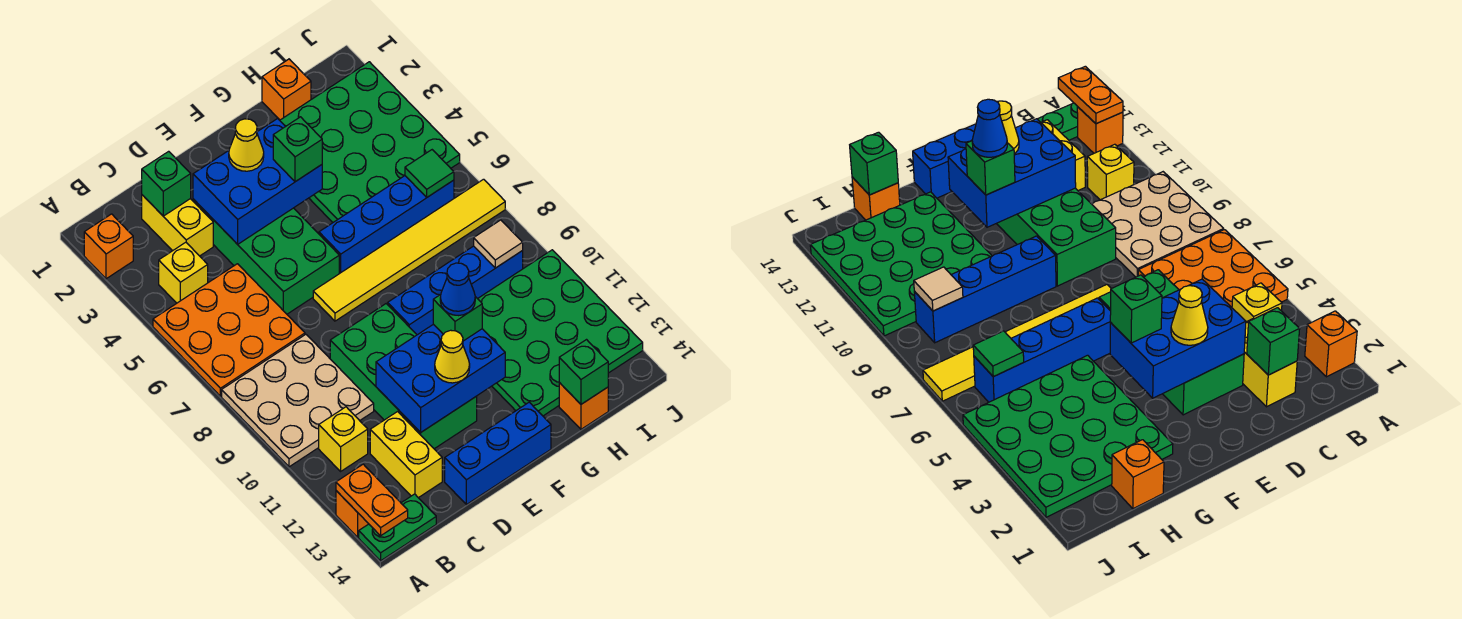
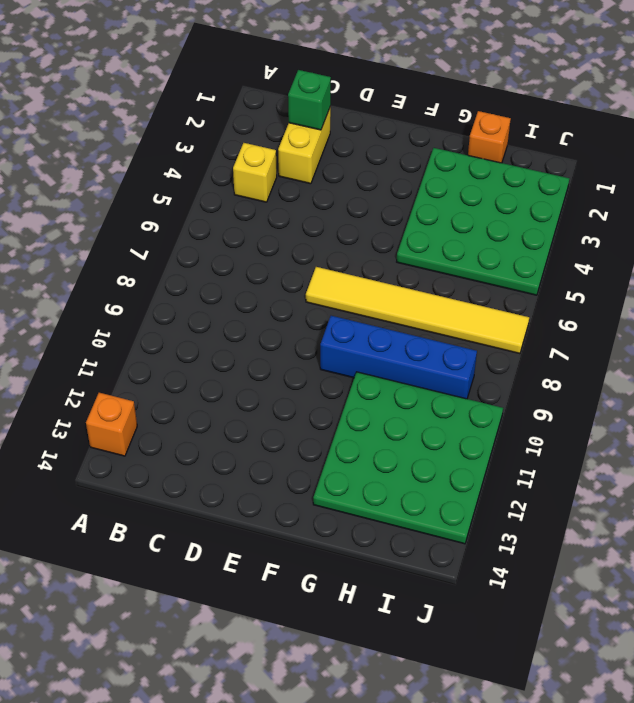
none -> orange 1x1 brick [84,214,133,279]
none -> orange 3x3 plate [153,264,305,396]
none -> tan 3x3 plate [222,334,374,467]
none -> green 1x2 plate [359,494,436,561]

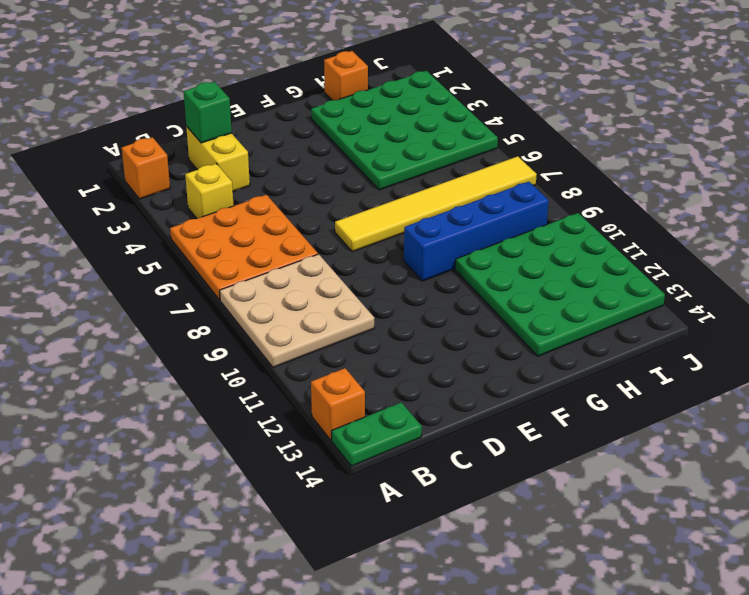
none -> yellow 1x1 brick [319,407,368,471]
none -> yellow 1x2 brick [370,412,442,498]
none -> green 2x4 brick [193,199,339,314]
none -> green 2x4 brick [330,304,477,449]

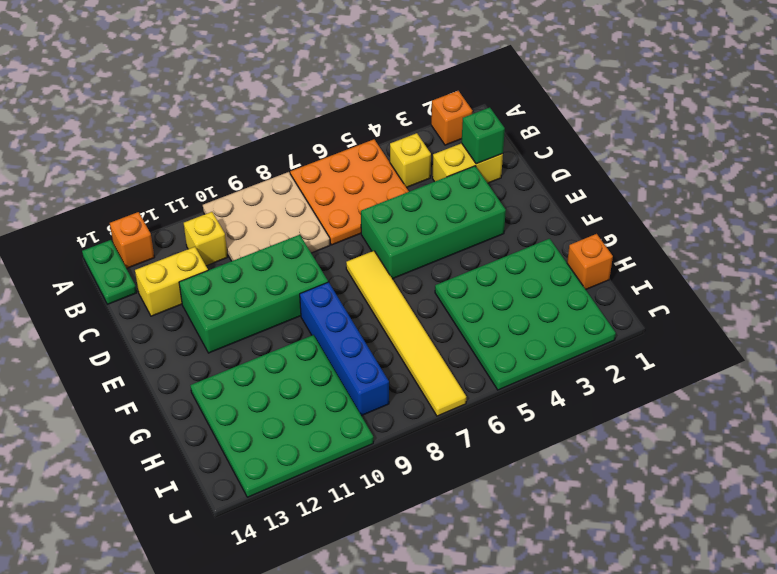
none -> blue 1x3 brick [445,402,551,505]
none -> blue 1x4 brick [319,176,454,274]
none -> orange 1x1 brick [559,383,608,429]
none -> orange 1x2 plate [336,464,408,536]

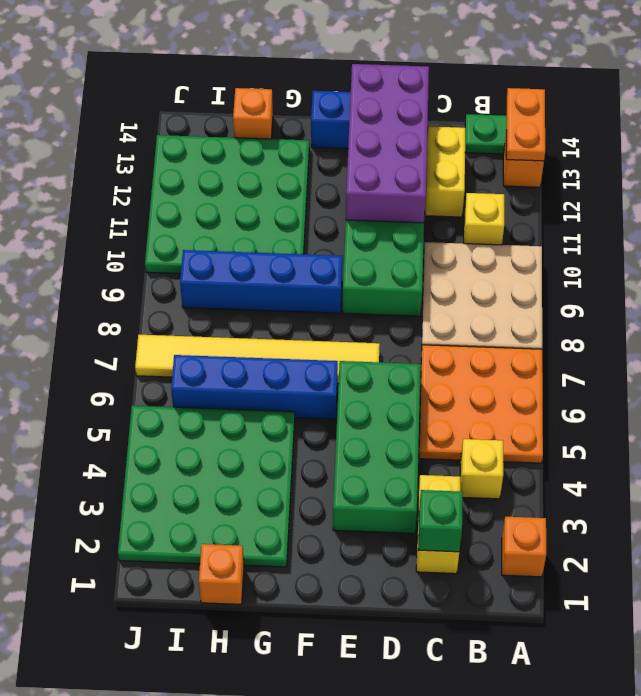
purple 2x4 brick [346,64,429,223] -> blue 2x3 brick [376,324,505,432]
none -> blue 2x3 brick [193,119,322,244]
none -> green 1x1 brick [559,340,608,404]
none -> green 1x1 tile [405,150,454,198]
none -> tan 1x1 tile [474,220,523,268]

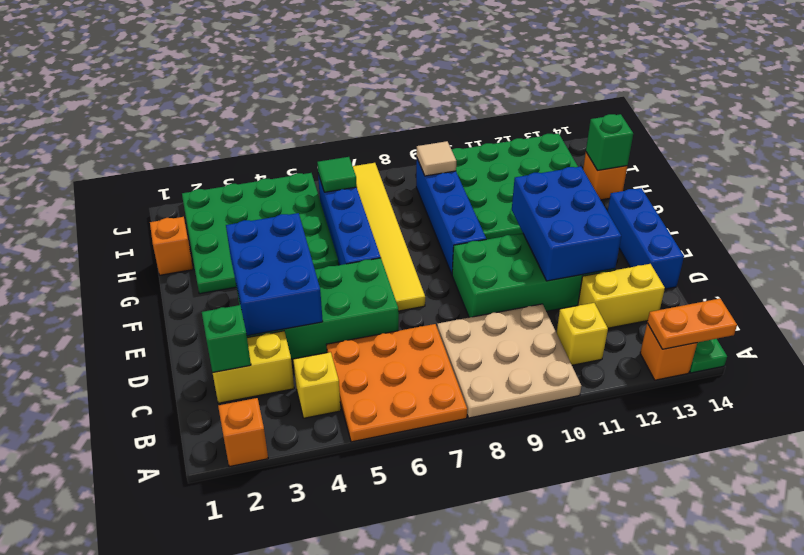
none -> yellow 1x1 cone [229,119,264,171]
none -> yellow 1x1 cone [435,330,470,383]
none -> green 1x1 brick [273,117,322,182]
none -> green 1x1 brick [433,295,482,341]

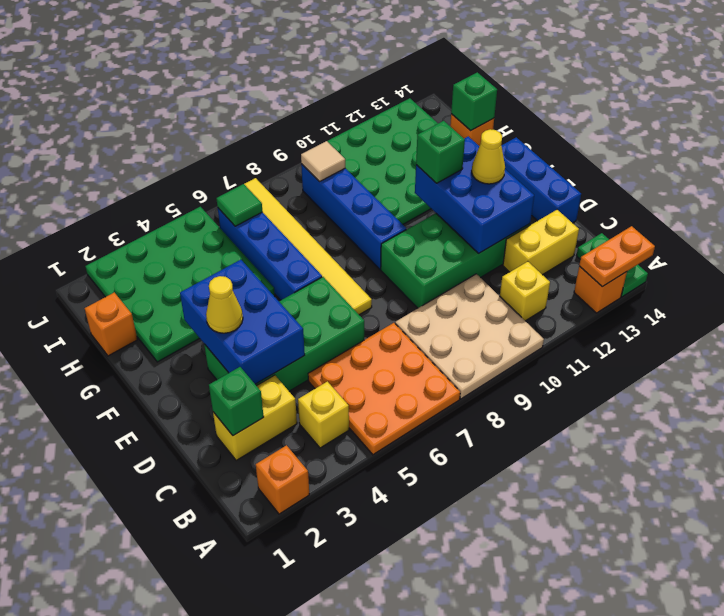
none -> green 1x1 brick [273,117,322,182]
none -> blue 1x1 cone [440,263,475,316]

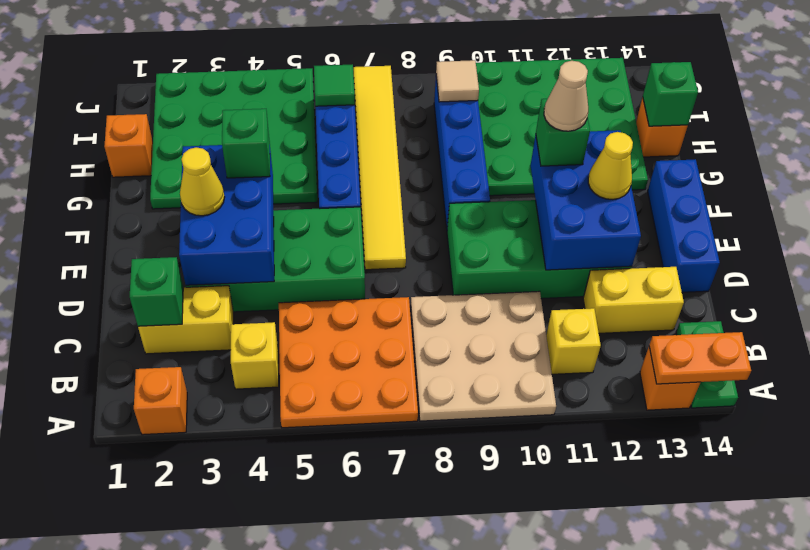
tan 1x1 cone [544,61,588,131] -> blue 1x1 cone [440,263,475,316]

